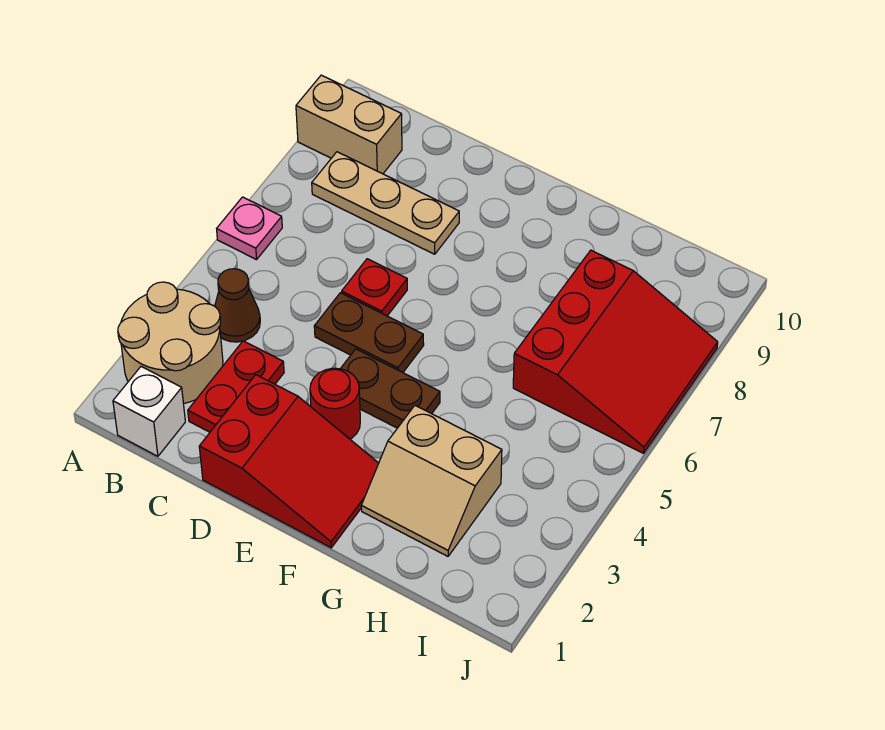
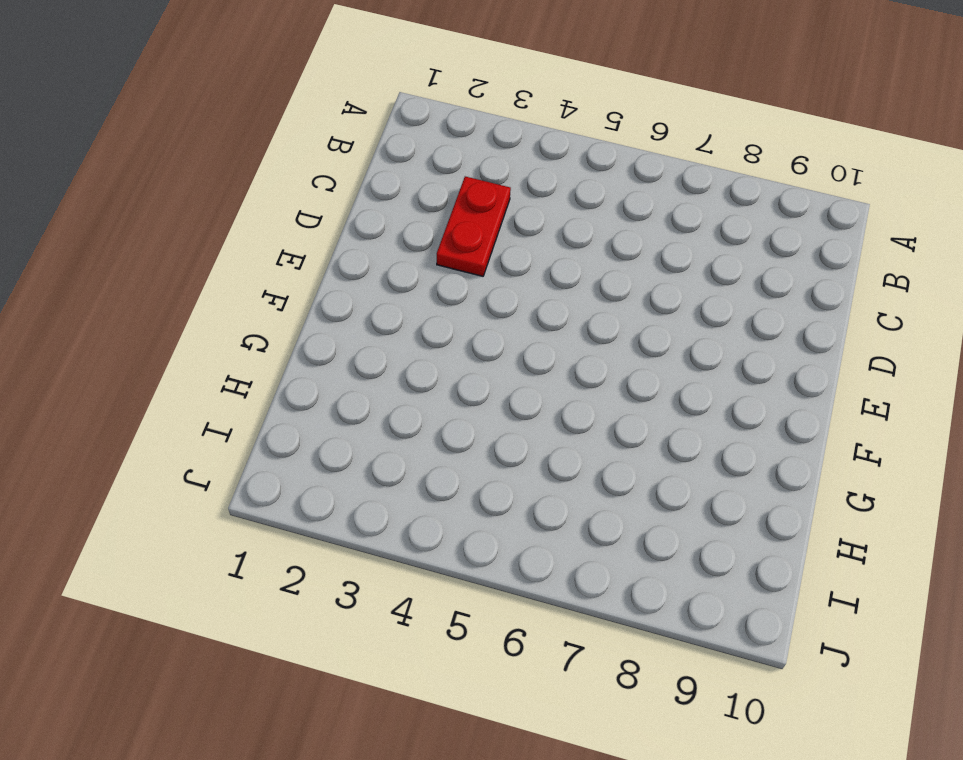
red 1x2 plate [437,176,511,276] -> red 1x2 plate turned to [188,341,284,432]
none -> tan 2x2 round brick [118,282,223,404]
none -> pink 1x1 plate [217,197,282,260]
none -> tan 1x2 brick [296,75,402,174]

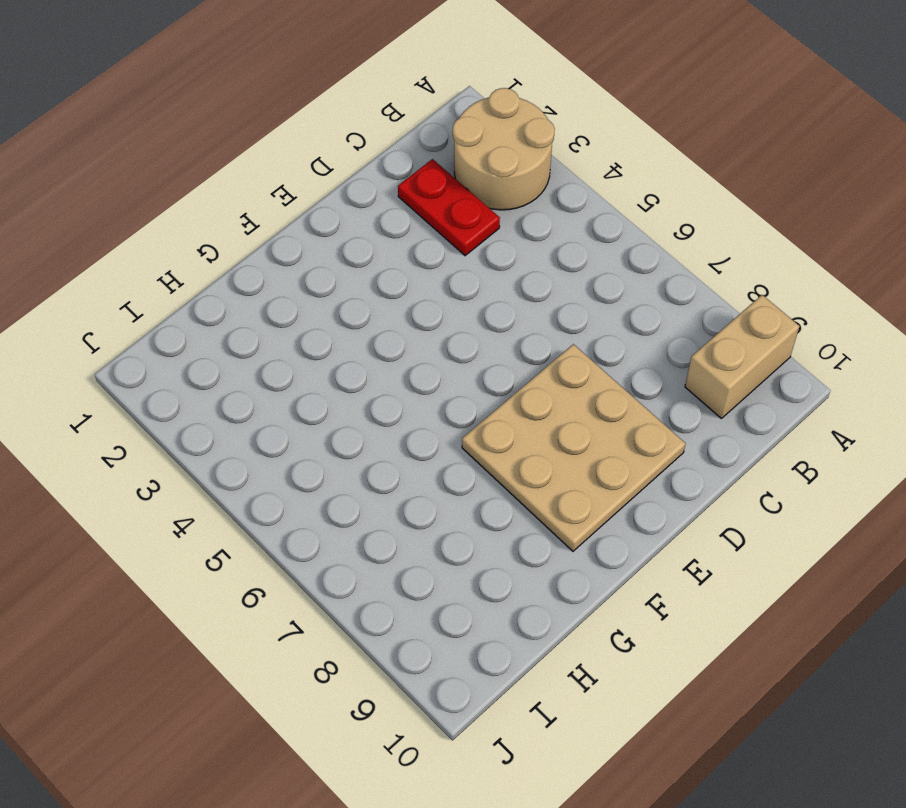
tan 3x3 plate [462,344,685,551] -> tan 1x3 plate [312,152,459,254]
none -> pink 1x1 plate [217,197,282,260]
none -> white 1x1 brick [113,367,185,456]
none -> brown 1x1 cone [215,269,260,342]

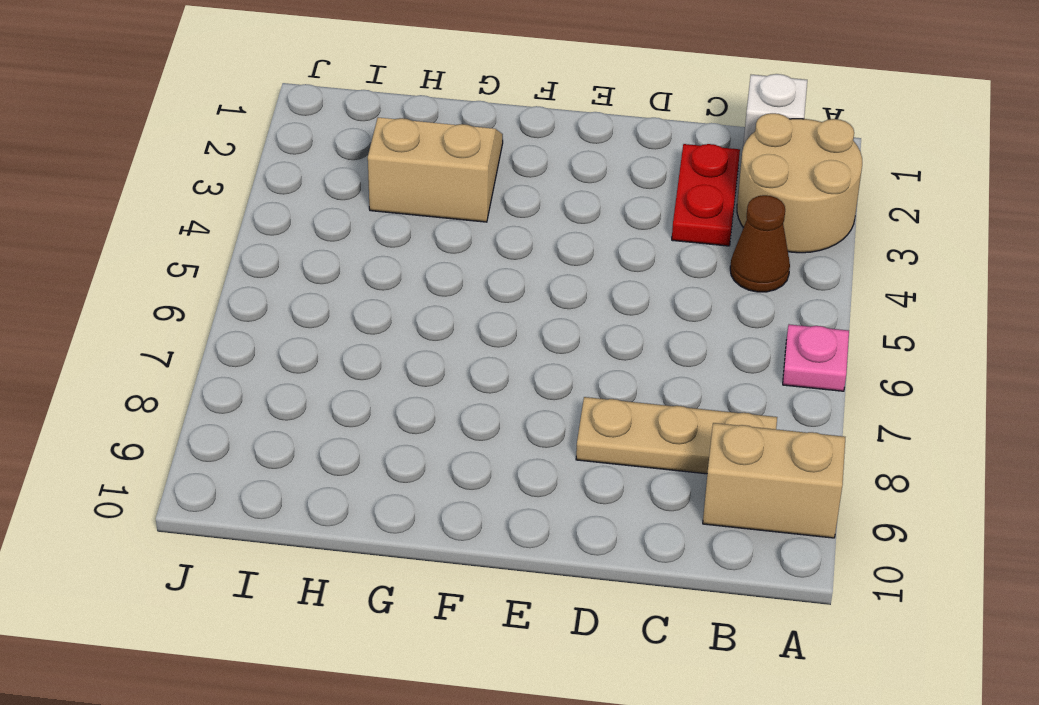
none -> red 2x3 slope [199,375,379,548]
none -> brown 1x2 plate [314,293,424,372]
none -> red 1x1 plate [342,259,407,316]

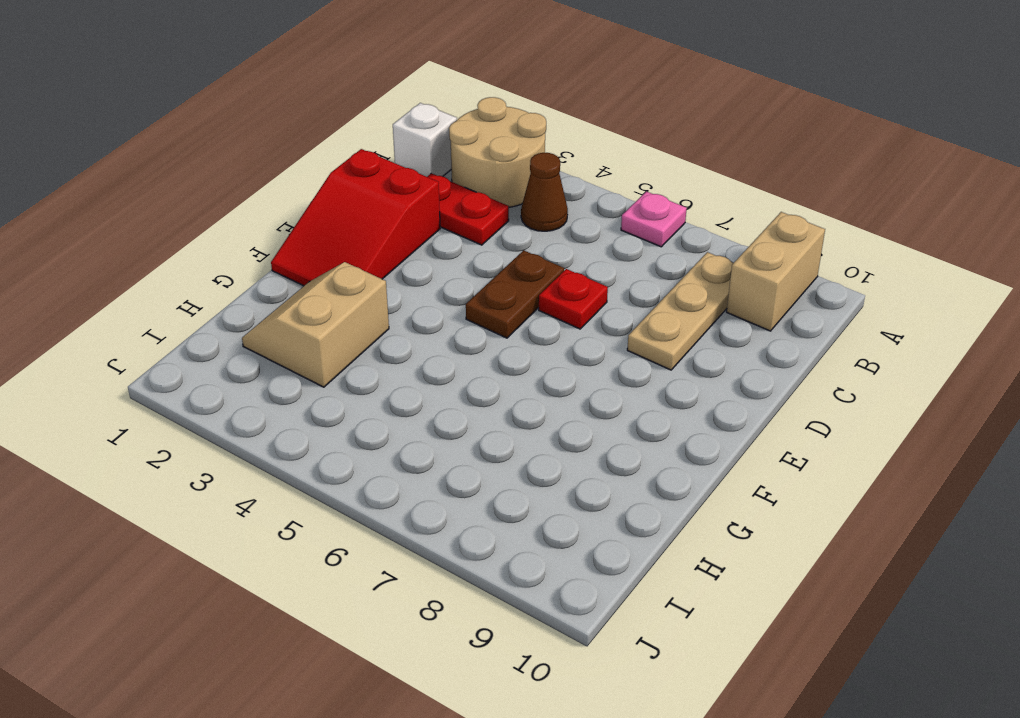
none -> red 1x1 round brick [310,368,360,439]
none -> brown 1x2 plate [340,349,440,428]
none -> red 3x3 slope [513,250,718,453]

